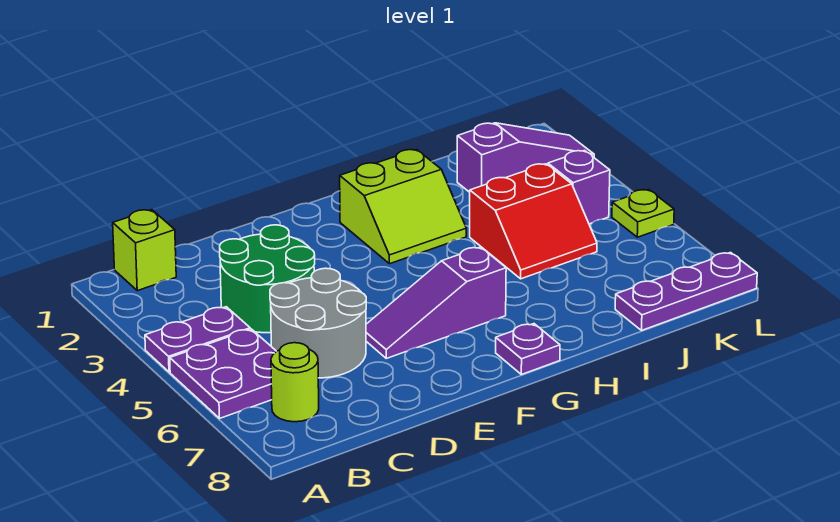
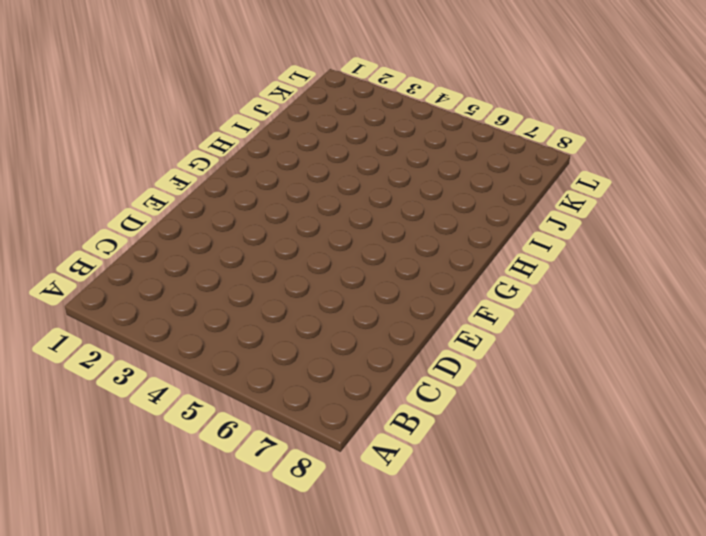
none -> purple 1x2 plate [145,307,250,372]
none -> purple 2x2 plate [170,329,276,418]
none -> lime 1x1 brick [113,210,176,291]

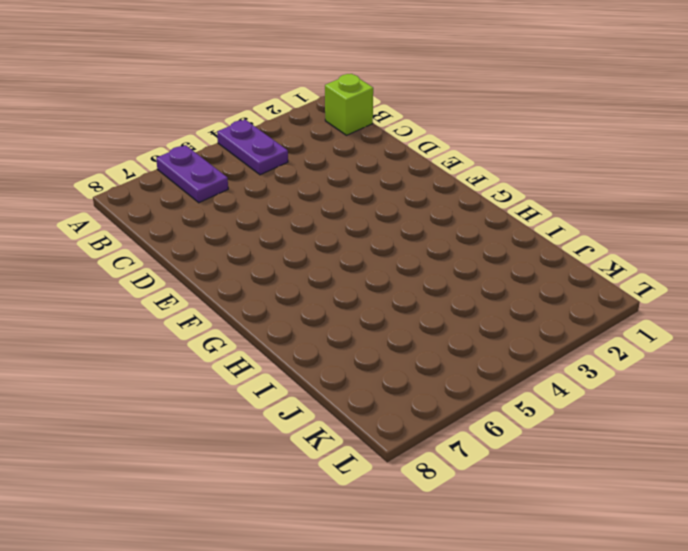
purple 1x2 plate [156,145,228,203] -> purple 2x2 plate [170,329,276,418]
none -> lime 1x1 round brick [271,343,319,422]
none -> green 2x2 round brick [220,225,315,333]
none -> grey 2x2 round brick [270,268,366,378]

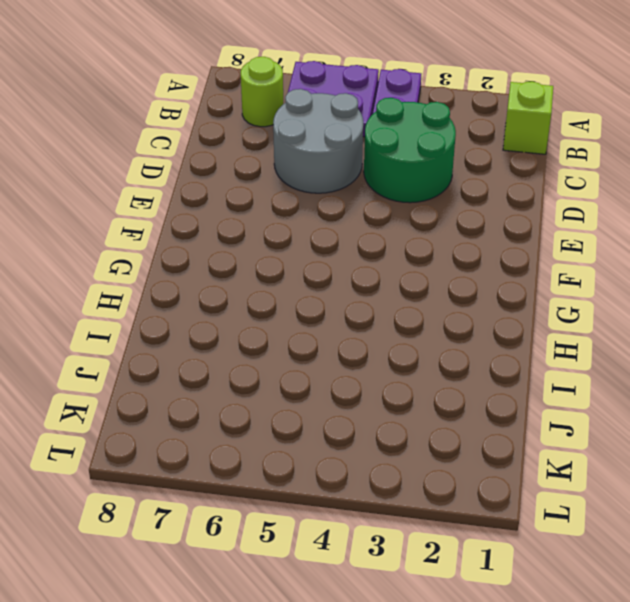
none -> purple 1x3 slope [366,247,506,358]
none -> lime 2x2 slope [340,150,466,264]
none -> purple 1x1 plate [496,324,560,375]

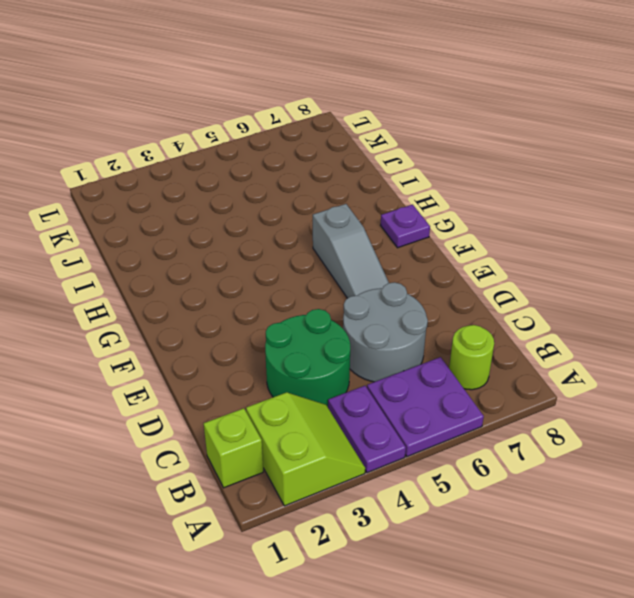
lime 2x2 slope [246,392,365,506] -> lime 2x2 slope moved to [340,150,466,264]
grey 1x3 slope [313,204,389,298] -> purple 1x3 slope [366,247,506,358]
none -> red 2x2 slope [470,164,597,279]
none -> purple 1x3 slope [457,123,594,192]
none -> purple 1x3 plate [615,253,757,331]

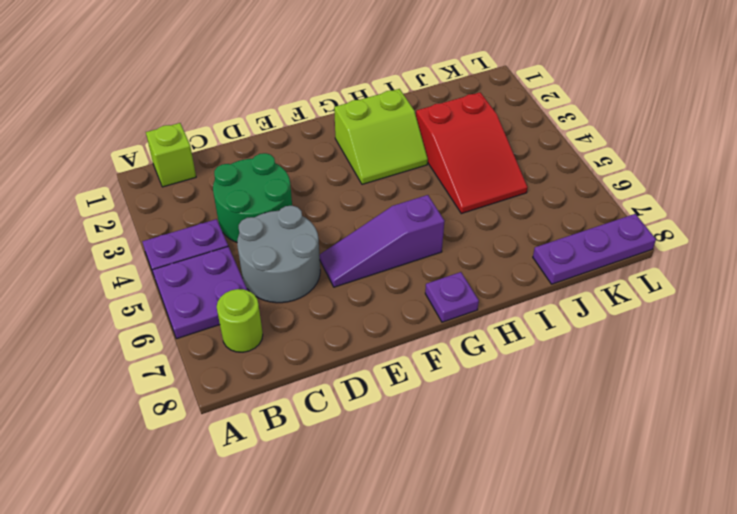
red 2x3 slope [416,92,528,214] -> red 2x2 slope [470,164,597,279]
none -> purple 1x3 slope [457,123,594,192]
none -> purple 1x1 brick [548,151,610,224]
none -> lime 1x1 plate [612,190,674,237]

